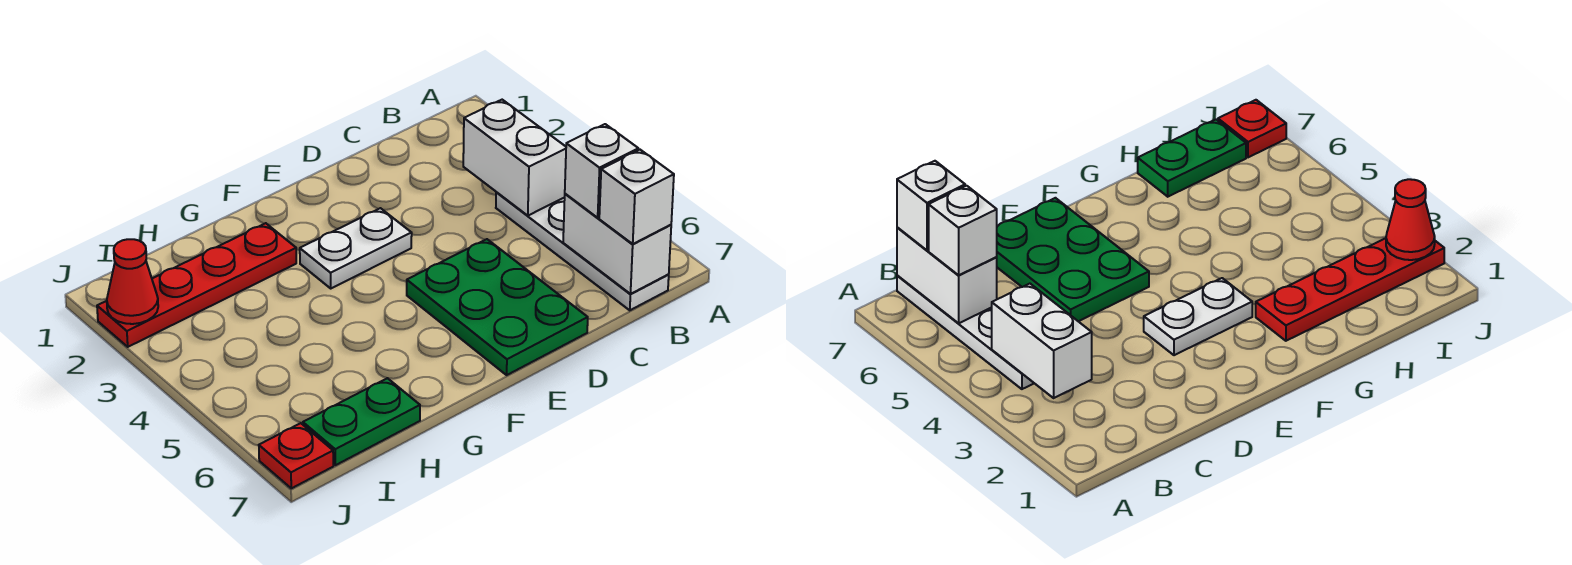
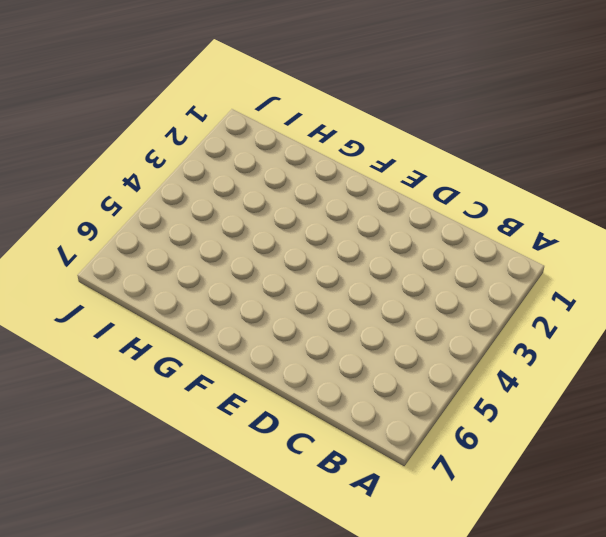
none -> white 1x4 plate [496,192,669,310]
none -> green 2x3 plate [407,239,588,375]

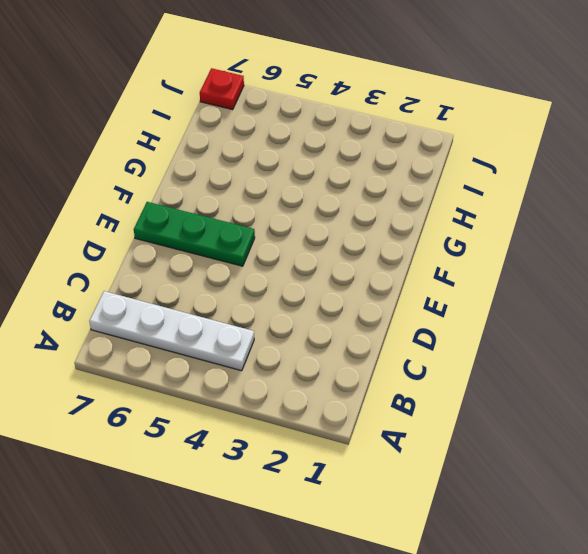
green 1x3 plate [134,202,255,266] -> green 2x3 plate [407,239,588,375]
none -> white 1x2 plate [300,208,412,288]
none -> red 1x4 plate [97,223,296,347]

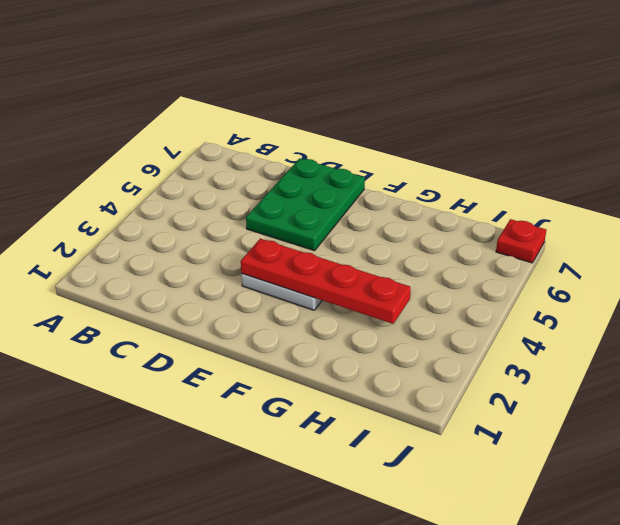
red 1x4 plate [241,239,411,324] -> red 1x4 plate moved to [97,223,296,347]
none -> white 1x4 plate [496,192,669,310]
none -> green 1x2 plate [303,378,420,465]

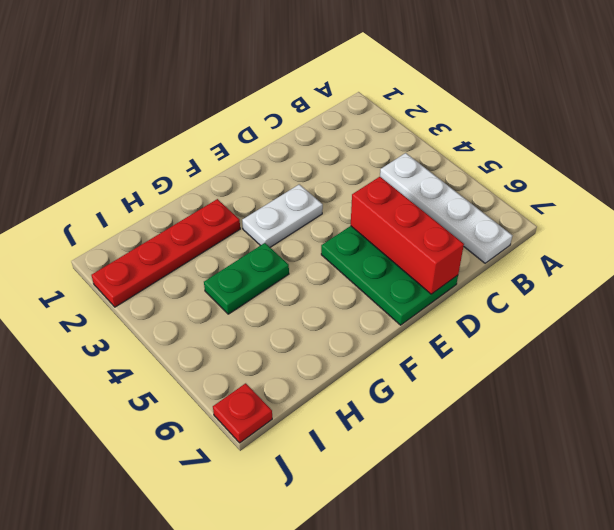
red 1x3 brick [351,177,464,294] -> none
green 1x2 plate [204,243,289,314] -> green 1x2 plate moved to [303,378,420,465]
none -> white 1x2 brick [463,100,566,216]
none -> white 1x2 brick [563,194,671,294]

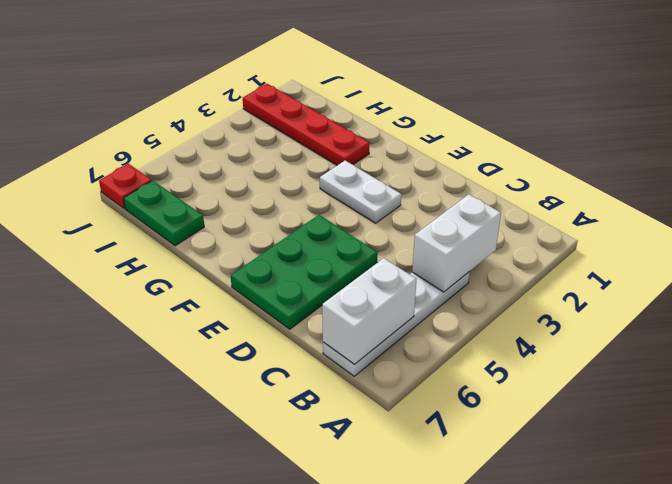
none -> red 1x1 cone [107,239,158,324]
none -> white 1x1 brick [565,124,638,218]

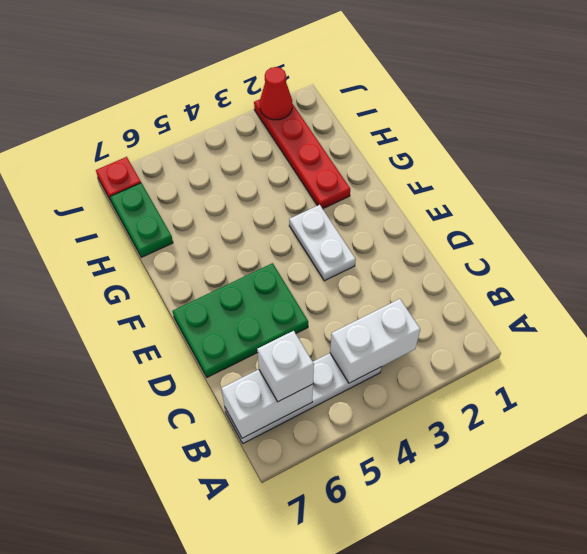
none -> white 1x1 brick [599,150,674,244]

